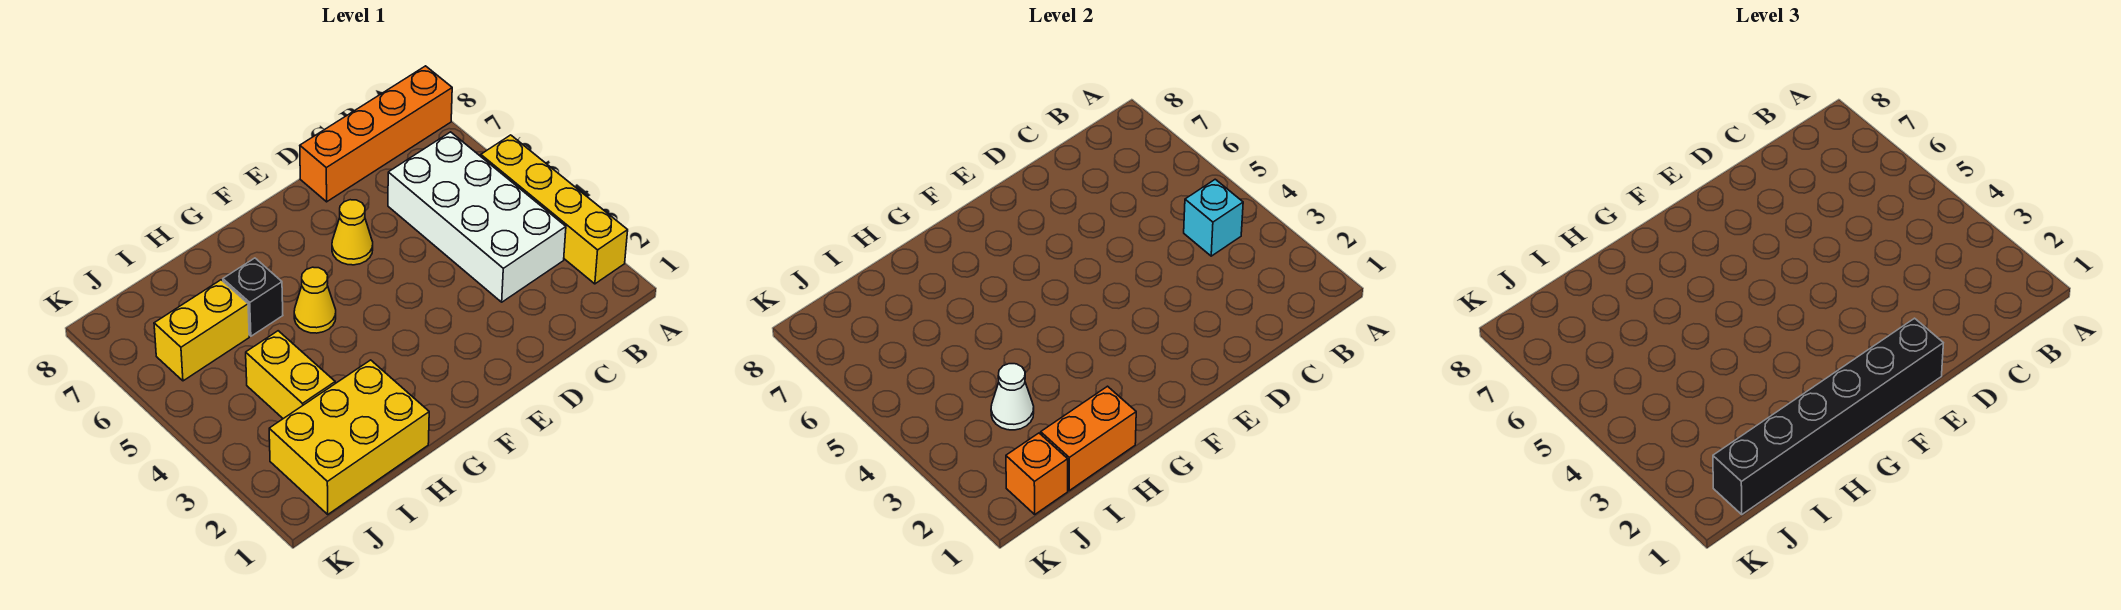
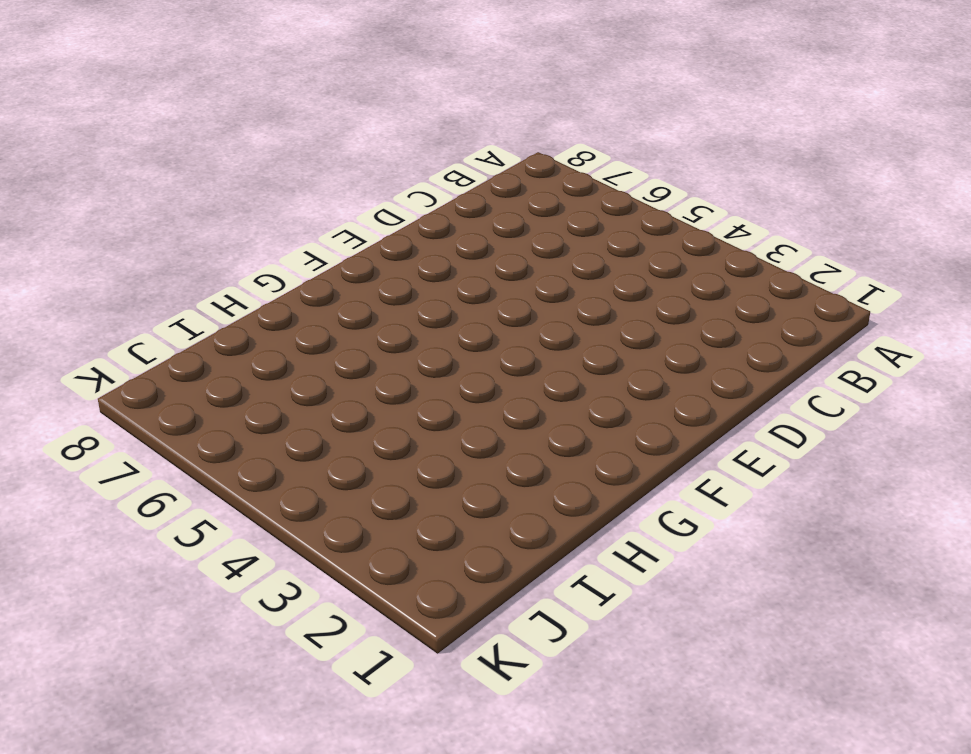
none -> yellow 1x4 brick [481,135,628,284]
none -> orange 1x4 brick [300,66,452,202]
none -> white 2x4 brick [388,132,566,302]

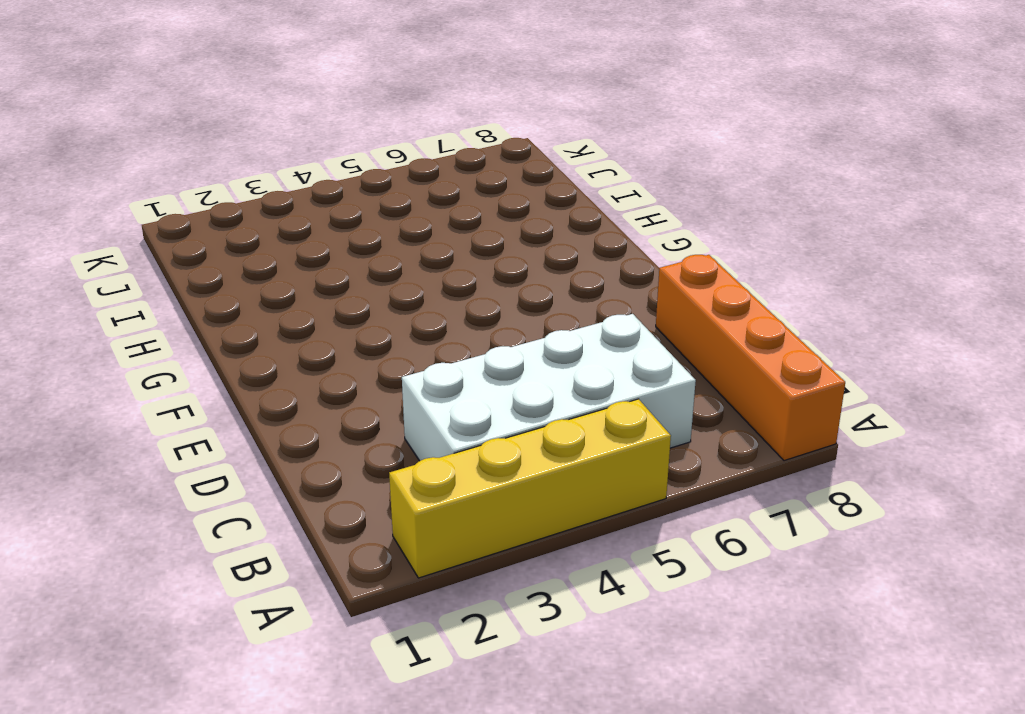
none -> yellow 1x1 cone [332,200,373,265]
none -> yellow 1x1 cone [294,267,336,333]
none -> yellow 2x3 brick [269,360,429,514]

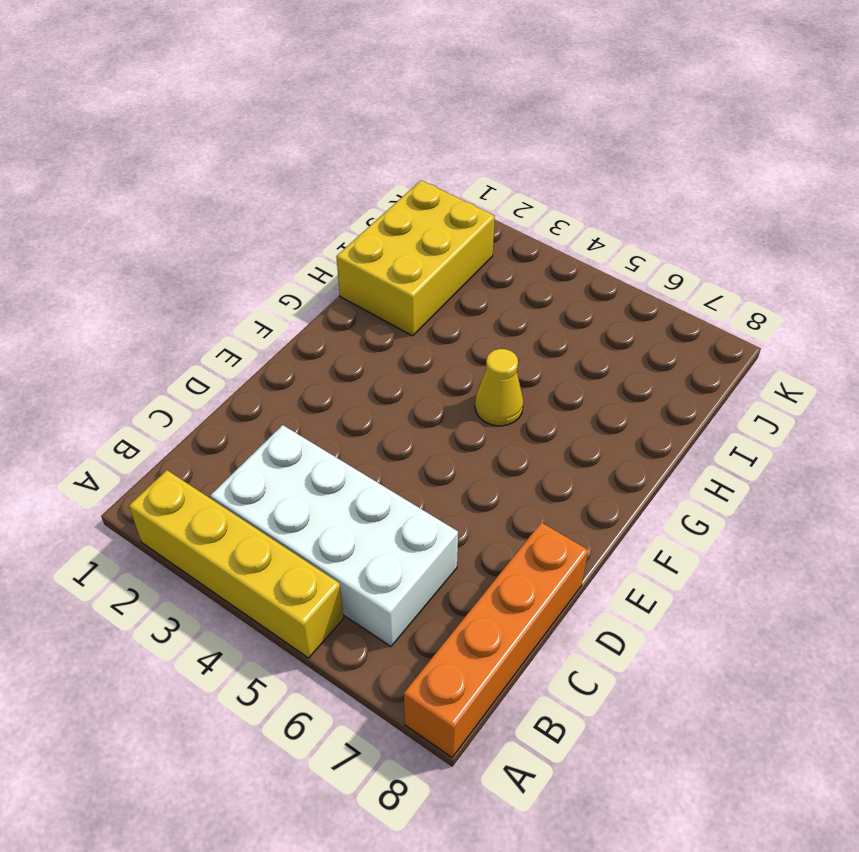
none -> yellow 1x1 cone [332,200,373,265]
none -> black 1x1 brick [223,258,283,336]
none -> yellow 1x2 brick [246,331,335,419]

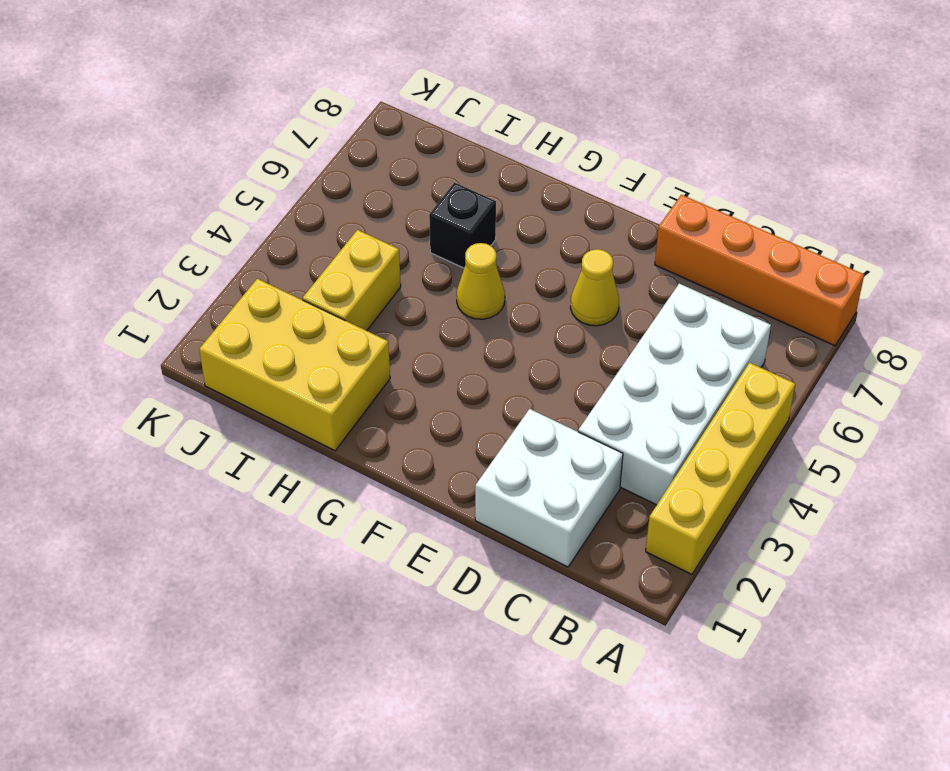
white 2x2 brick [475,409,623,567] -> none
none -> yellow 1x2 brick [154,280,249,381]
none -> cyan 1x1 brick [1184,179,1243,256]
none -> orange 1x2 brick [1041,386,1136,491]

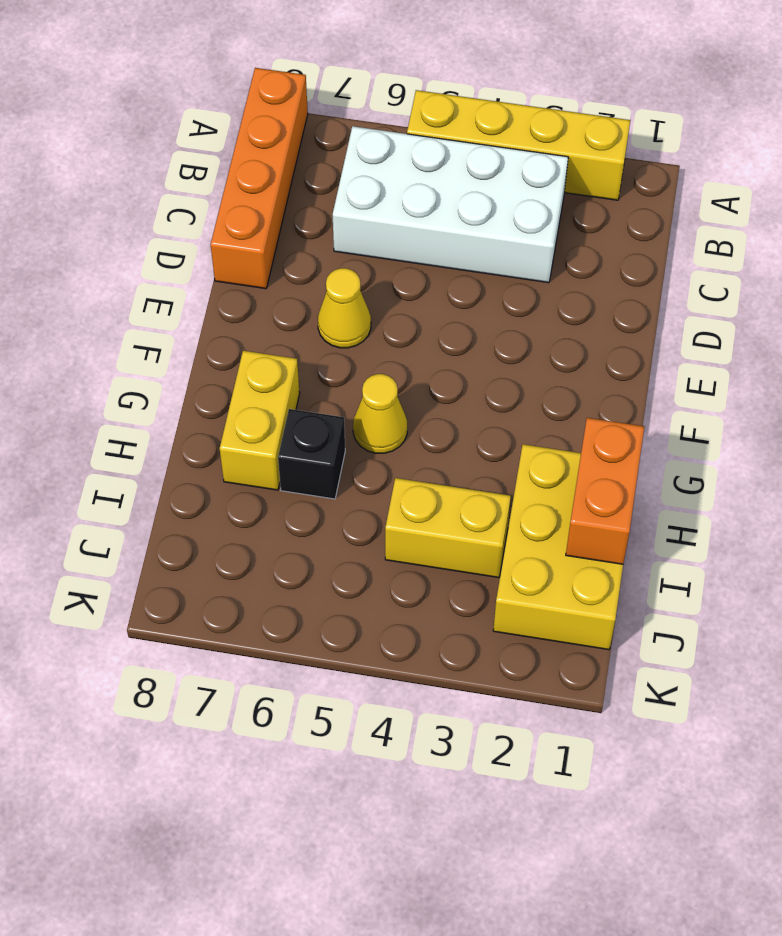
yellow 1x2 brick [220,351,300,490] -> yellow 1x2 brick moved to [154,280,249,381]
none -> cyan 1x1 brick [1184,179,1243,256]
none -> white 1x1 cone [991,364,1034,430]
none -> orange 1x1 brick [1006,433,1068,514]

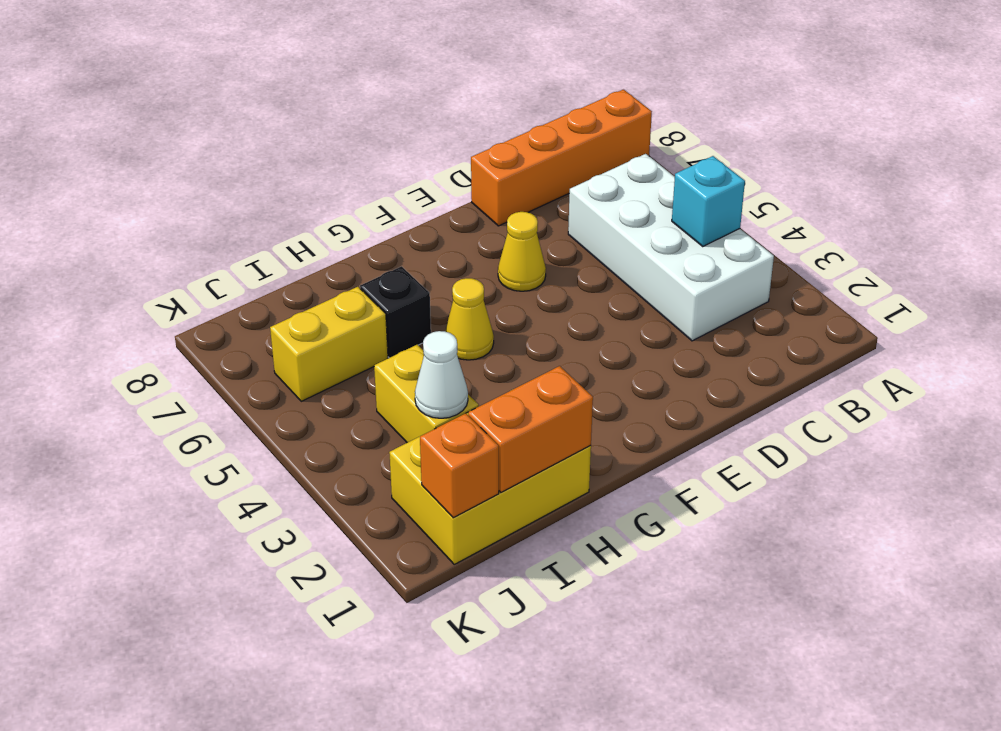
none -> yellow 1x4 brick [481,135,628,284]
none -> black 1x6 brick [1713,318,1943,514]

